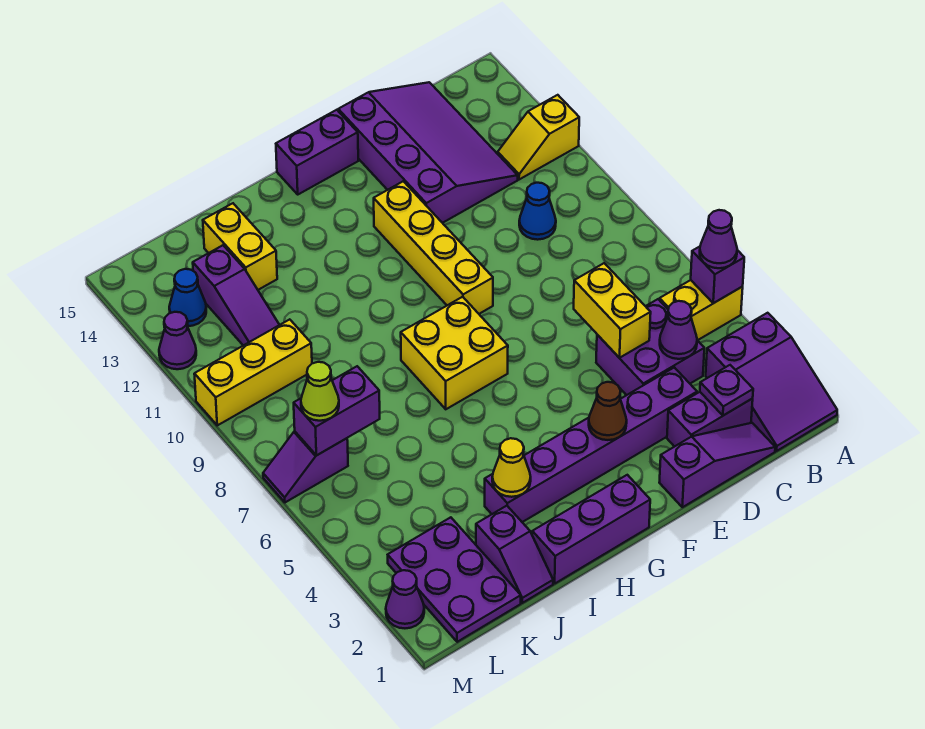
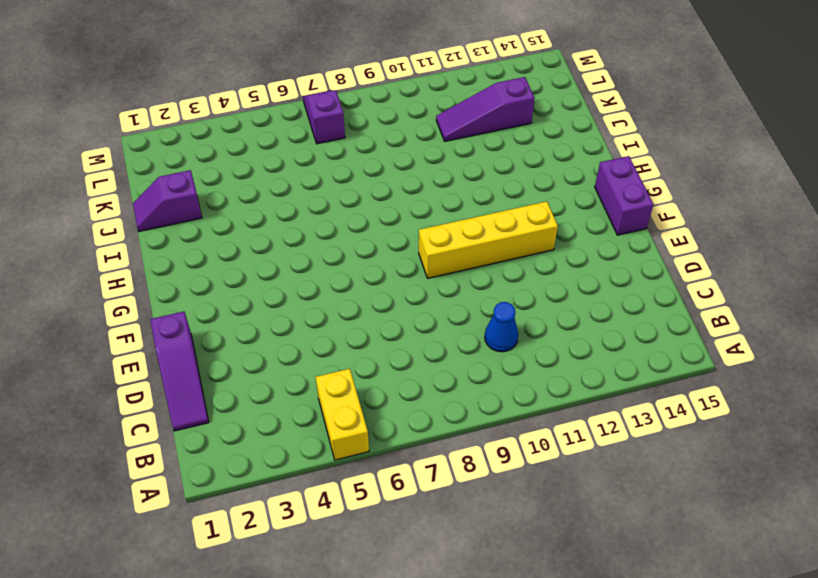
none -> purple 2x3 slope [706,313,837,451]
none -> yellow 1x2 slope [498,95,579,180]
none -> purple 1x2 brick [667,392,753,447]
none -> purple 2x2 brick [596,299,704,395]

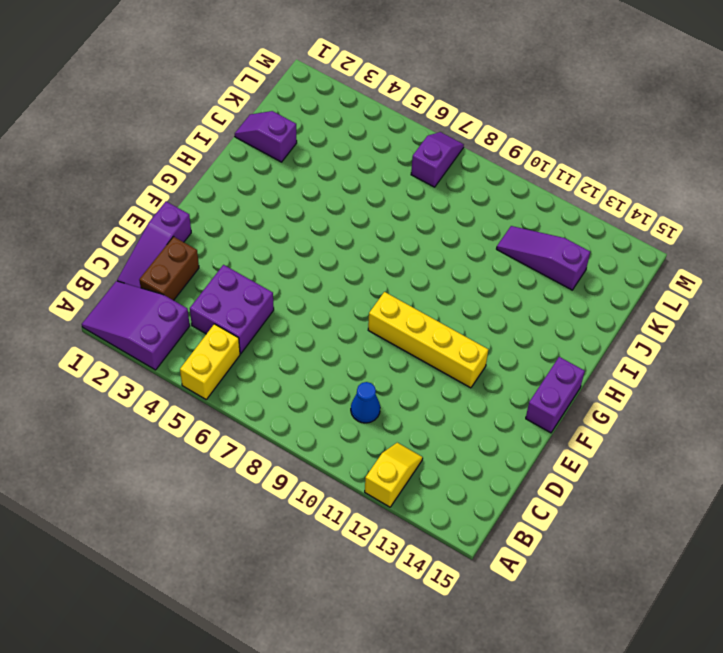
brown 1x2 brick [139,237,199,300] -> purple 1x2 brick [667,392,753,447]
none -> purple 3x4 slope [338,82,518,223]
none -> purple 1x6 brick [485,367,697,522]
none -> purple 1x3 brick [532,475,650,583]
none -> yellow 2x2 brick [401,297,508,409]

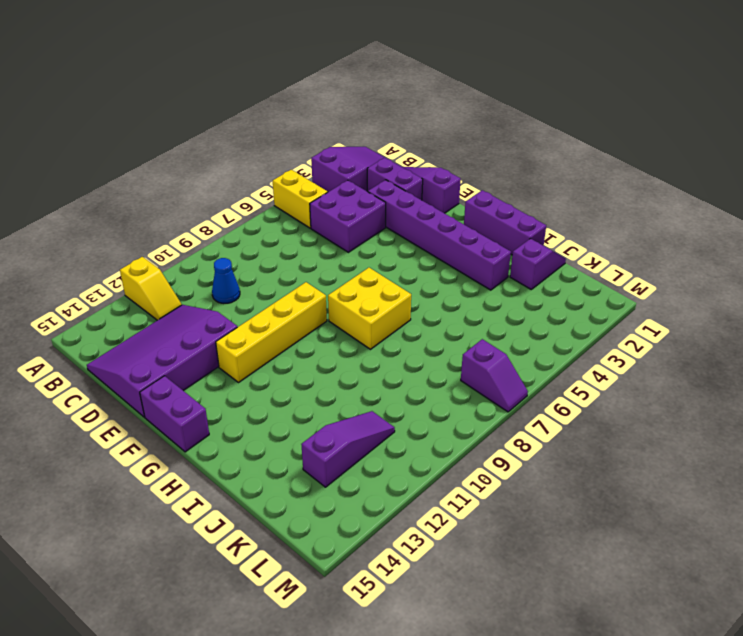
none -> yellow 1x2 brick [203,203,277,290]
none -> purple 2x3 plate [388,517,521,642]
none -> yellow 1x3 brick [194,319,312,425]
none -> blue 1x1 cone [169,269,206,326]

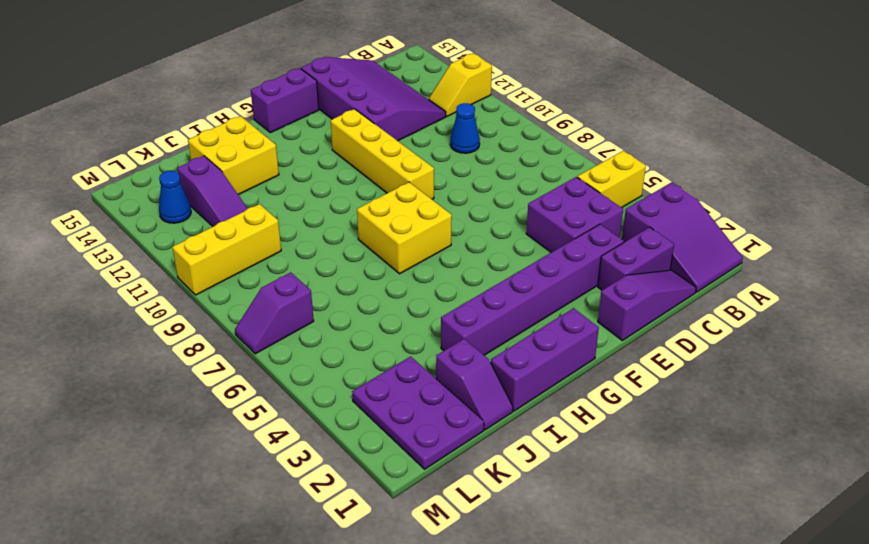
yellow 2x2 brick [188,116,279,195] -> yellow 1x2 brick [203,203,277,290]
none -> purple 1x1 cone [386,570,424,628]
none -> purple 1x1 cone [159,312,196,369]
none -> purple 1x1 brick [691,247,744,303]
none -> purple 1x1 plate [700,365,753,416]

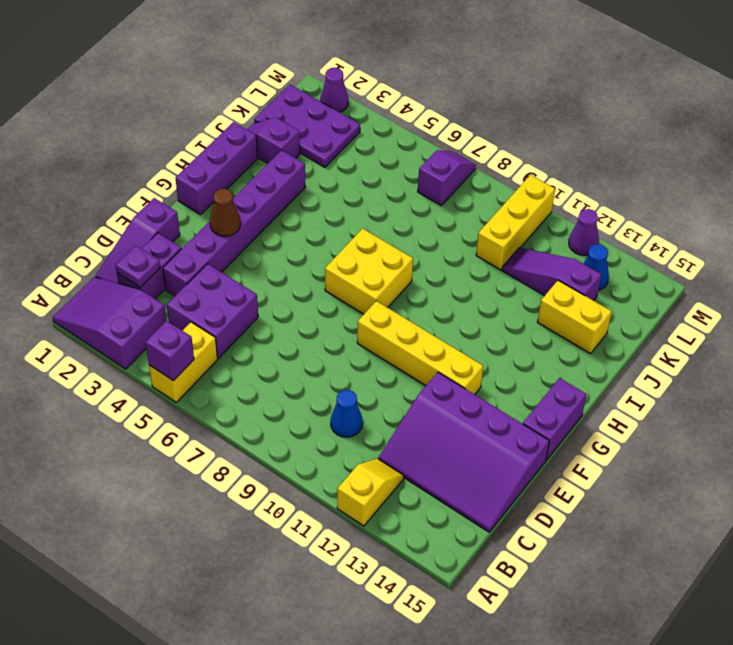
none -> purple 1x1 cone [660,301,697,359]
none -> yellow 1x2 brick [574,263,651,358]
none -> yellow 1x1 cone [492,438,531,497]
none -> purple 1x2 brick [294,366,380,456]

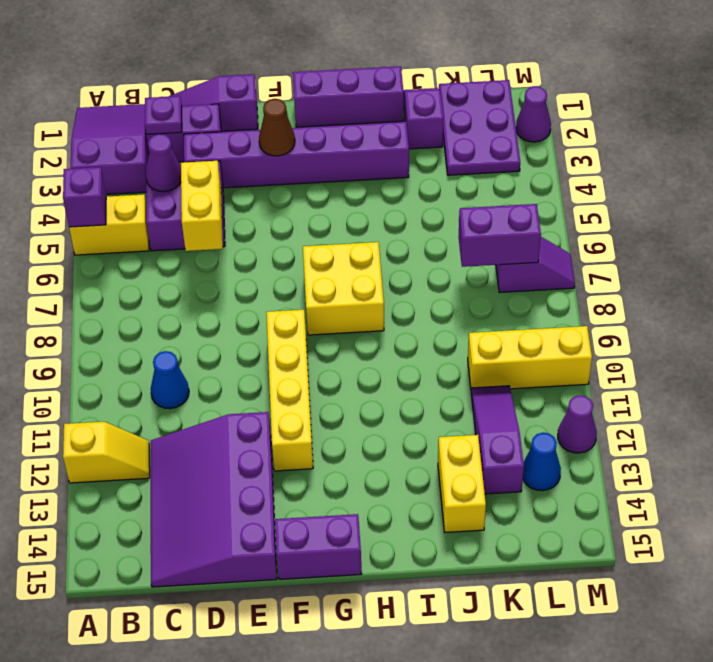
none -> yellow 1x1 cone [492,438,531,497]
none -> purple 1x1 cone [700,210,737,268]
none -> lime 1x1 cone [301,362,339,421]

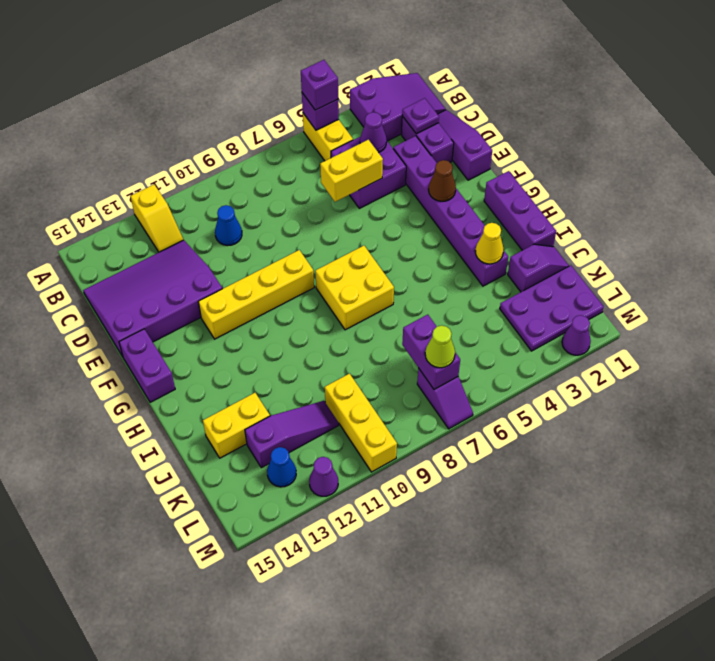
purple 1x1 brick [301,60,338,110] -> purple 1x1 cone [700,210,737,268]

